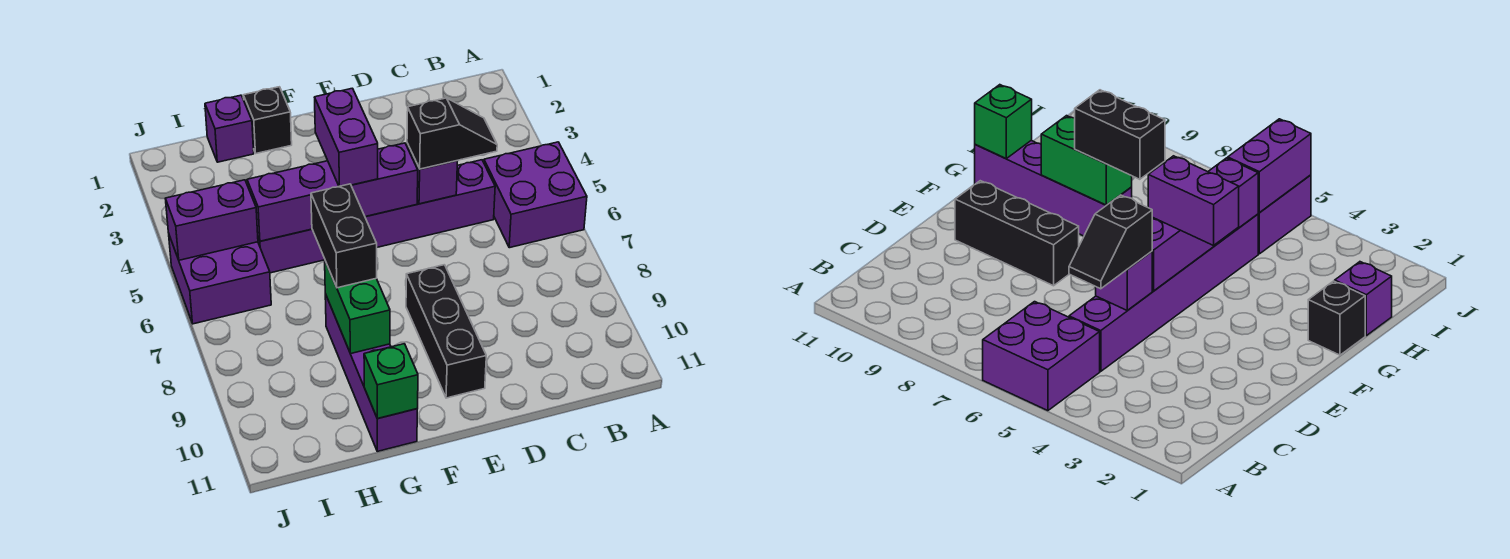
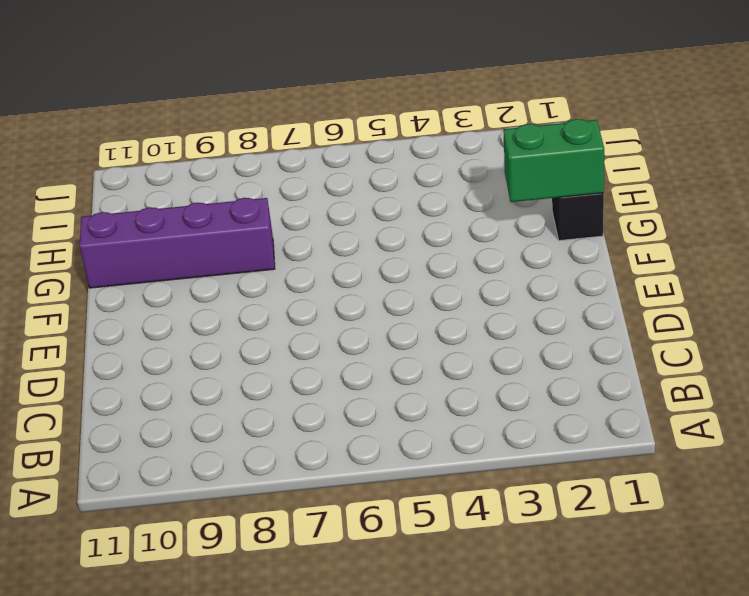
green 1x2 brick [503,119,604,202] -> green 1x2 brick moved to [325,261,390,354]
none -> purple 2x2 brick [484,142,587,248]
none -> purple 1x6 brick [258,160,495,273]
none -> black 1x3 brick [406,265,486,398]

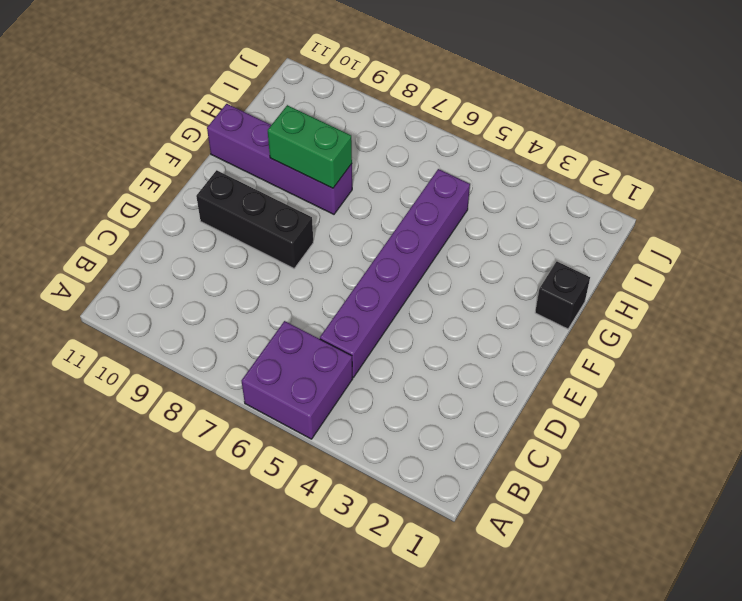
none -> purple 1x1 brick [205,95,254,162]
none -> purple 2x2 brick [169,236,271,324]
none -> purple 1x1 brick [407,143,457,204]

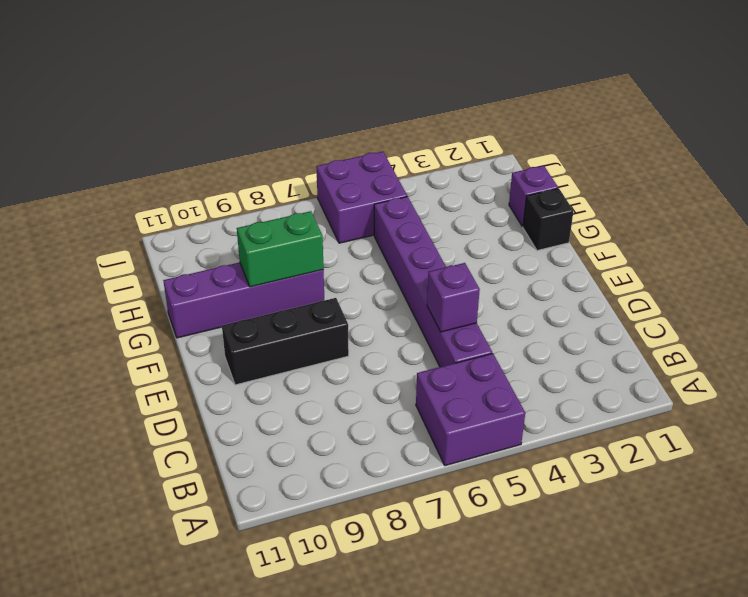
none -> purple 1x4 brick [247,143,418,241]
none -> green 1x1 brick [364,344,418,419]
none -> purple 1x2 brick [165,180,258,260]

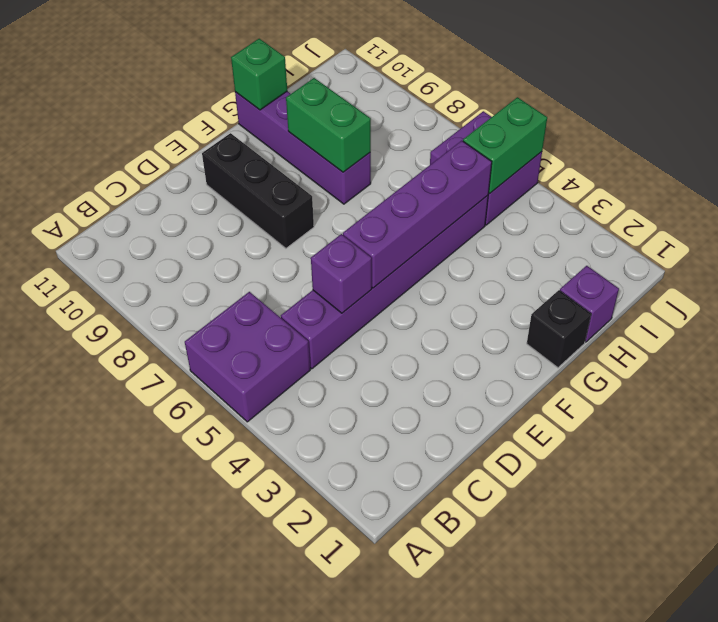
green 1x2 brick [463,97,547,194] -> purple 1x2 brick [165,180,258,260]
none -> black 1x2 slope [407,98,497,169]
none -> purple 1x2 brick [315,88,378,186]
none -> black 1x2 brick [311,184,377,288]

